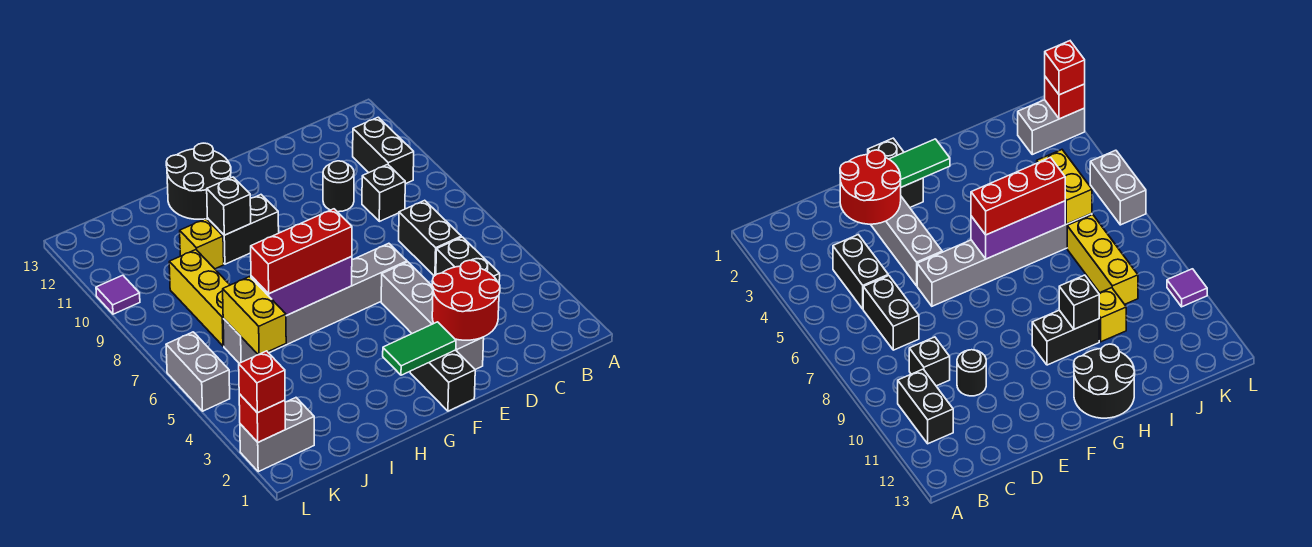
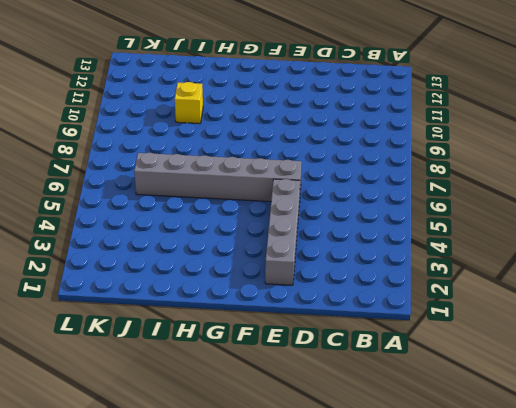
none -> black 1x2 brick [353,117,414,184]
none -> black 1x2 brick [436,237,500,283]
none -> black 1x2 brick [399,200,461,276]

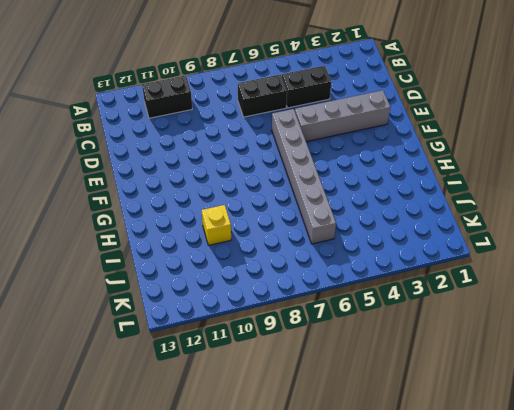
none -> black 1x1 brick [362,164,405,221]
none -> black 1x1 round brick [323,161,354,212]
none -> black 1x2 brick [410,350,475,411]

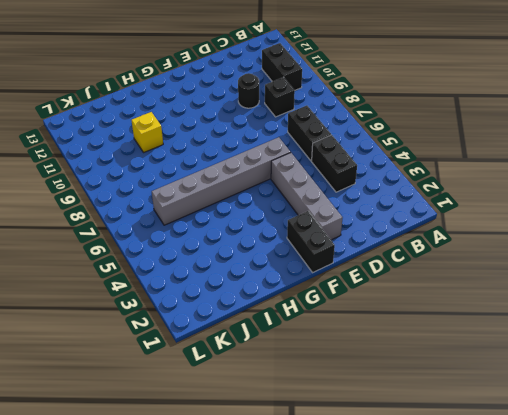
none -> black 1x2 brick [207,195,279,264]
none -> black 2x2 round brick [166,143,231,219]
none -> yellow 1x3 brick [169,250,230,346]

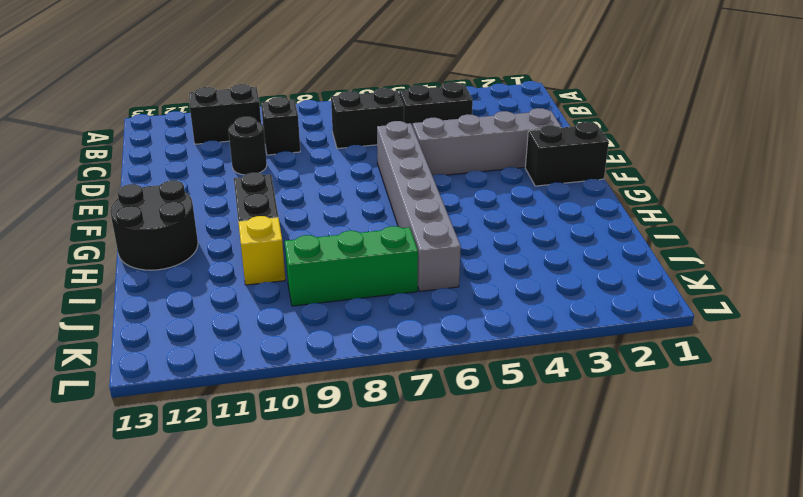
green 1x3 brick [285,226,418,306] -> yellow 1x3 brick [169,250,230,346]
none -> grey 1x2 brick [240,398,314,472]
none -> grey 1x2 brick [166,332,230,411]
none -> purple 1x1 tile [96,275,140,314]

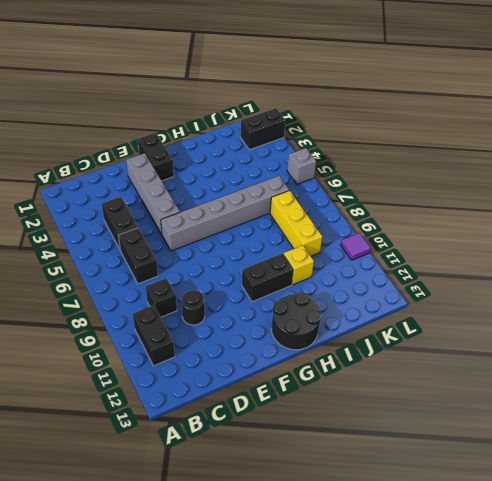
black 1x2 brick [240,108,285,150] -> grey 1x2 brick [240,398,314,472]
grey 1x1 brick [287,148,316,184] -> grey 1x2 brick [166,332,230,411]
none -> red 2x2 round brick [432,260,500,340]
none -> green 1x2 tile [383,322,456,375]
none -> purple 1x3 brick [251,256,352,316]

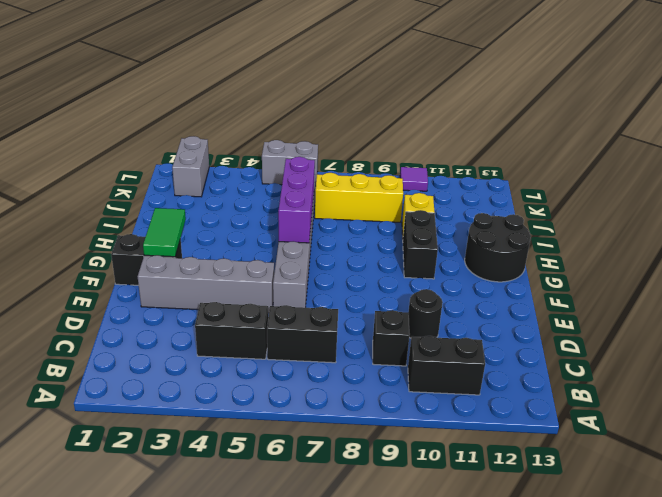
none -> red 2x2 round brick [432,260,500,340]
none -> black 1x1 brick [207,177,251,235]
none -> yellow 1x2 brick [223,277,286,355]

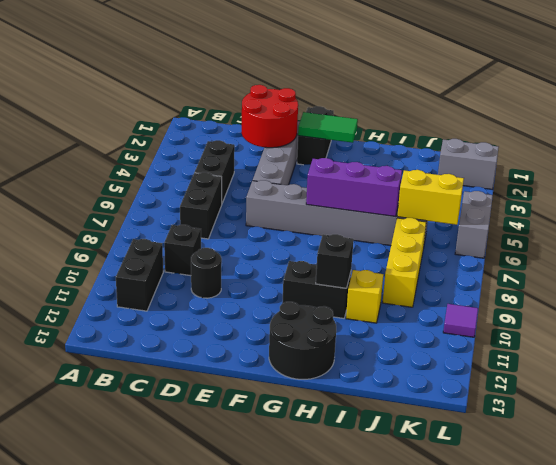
yellow 1x2 brick [397,170,464,225] -> yellow 1x2 brick turned to [223,277,286,355]
none -> red 1x1 brick [239,394,285,442]
none -> red 1x3 brick [251,209,352,294]
none -> red 1x1 brick [239,351,285,413]

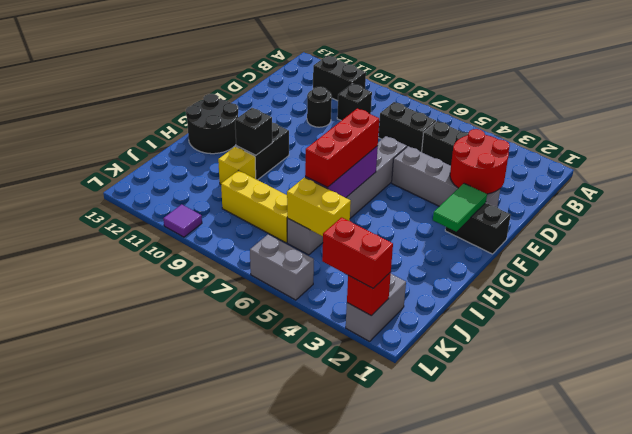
red 1x2 brick [322,217,393,288] -> red 1x1 brick [239,351,285,413]

